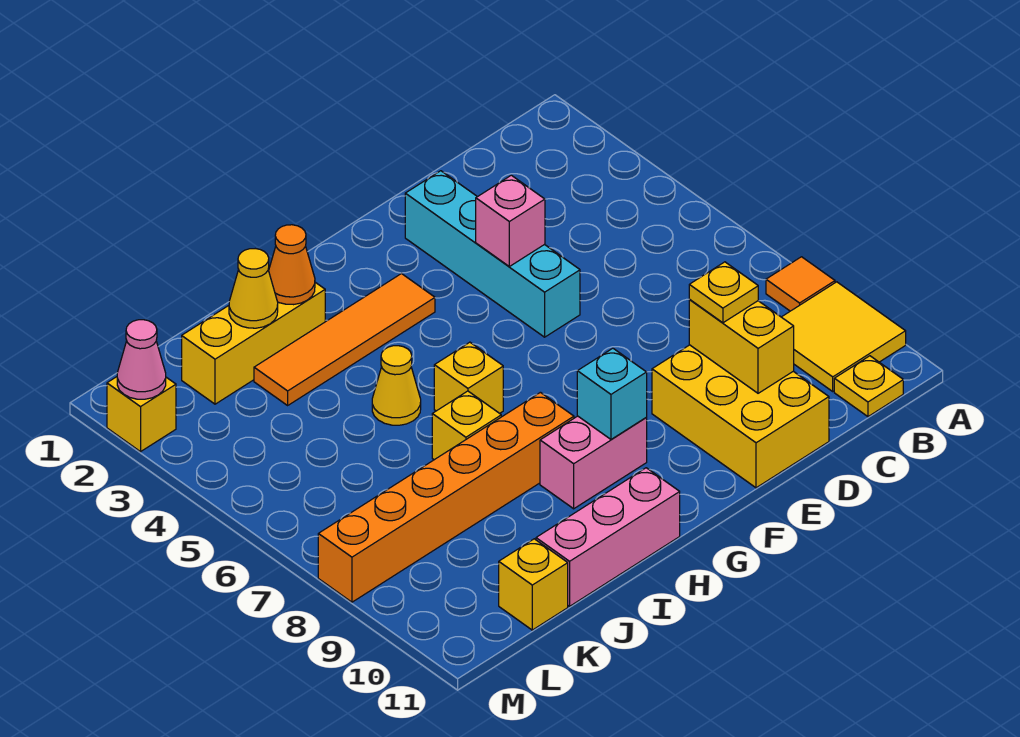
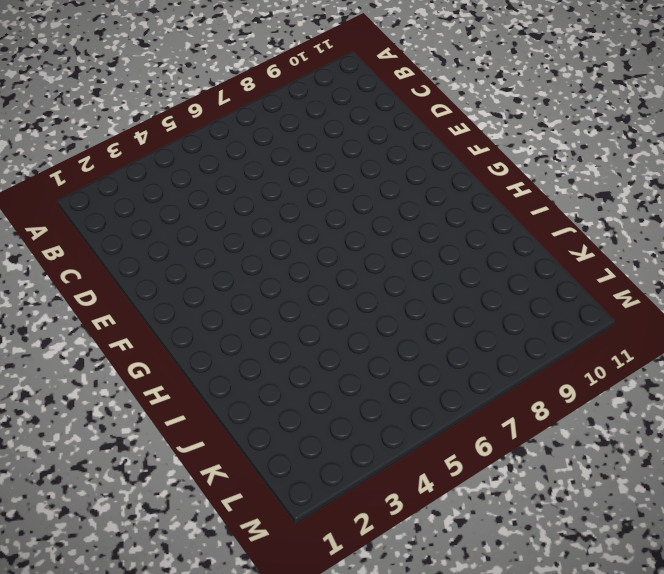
none -> orange 1x1 tile [766,257,835,311]
none -> yellow 2x2 tile [782,282,906,391]
none -> yellow 1x1 plate [834,356,903,417]

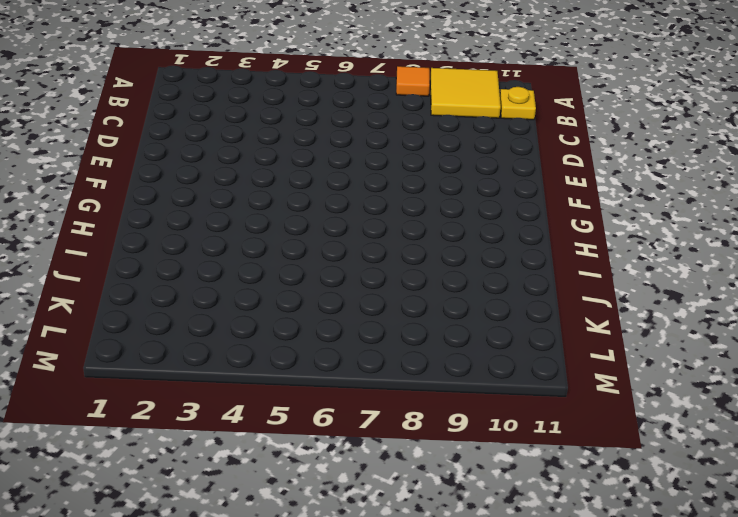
none -> yellow 2x3 brick [652,345,829,488]
none -> cyan 1x4 brick [405,171,580,337]
none -> orange 1x4 tile [254,274,435,405]

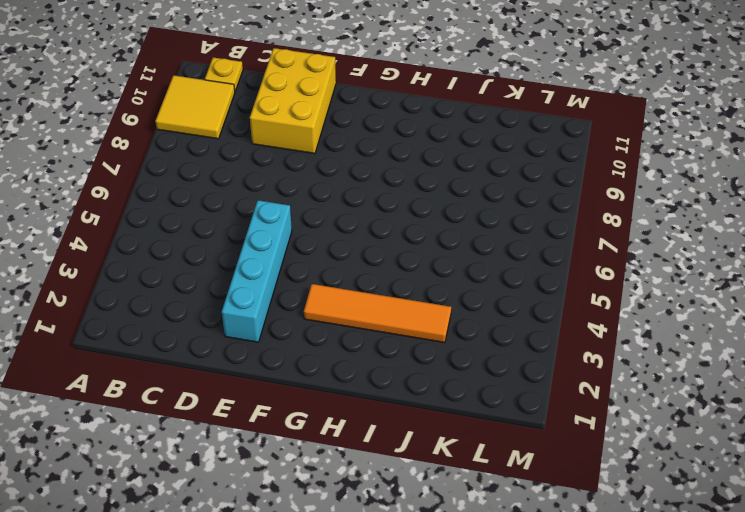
none -> orange 1x1 tile [766,257,835,311]
none -> pink 1x2 brick [540,416,647,509]
none -> yellow 1x1 brick [434,342,503,413]

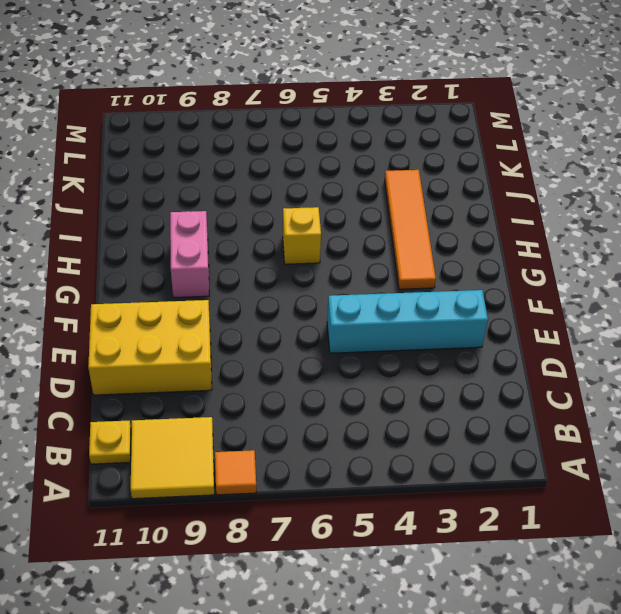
none -> orange 1x6 brick [318,392,574,602]
none -> pink 1x3 brick [536,468,680,606]
none -> yellow 1x3 brick [182,282,325,404]

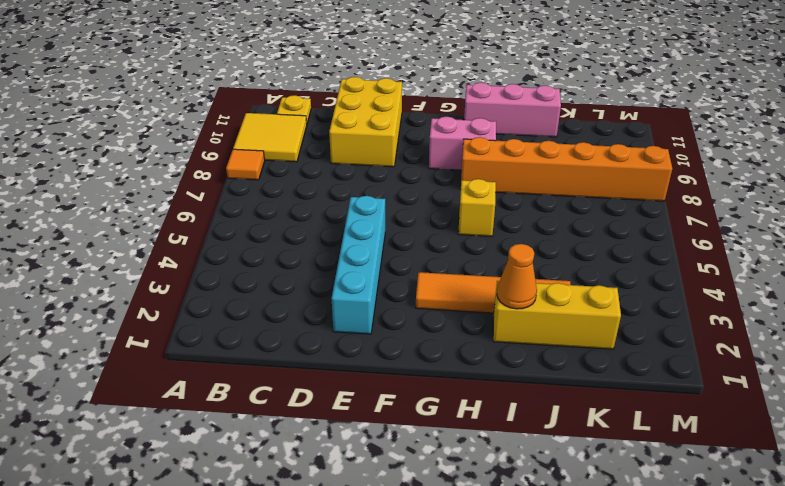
none -> yellow 1x1 cone [372,346,421,425]
none -> yellow 1x1 brick [432,391,501,460]
none -> yellow 1x1 brick [499,539,568,630]

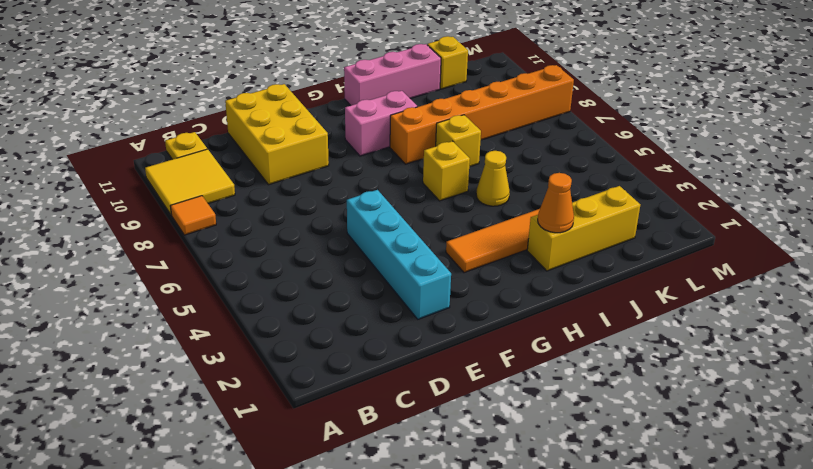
none -> yellow 1x1 brick [107,377,176,452]
none -> yellow 1x2 brick [689,299,794,393]
none -> pink 1x1 brick [476,175,545,266]

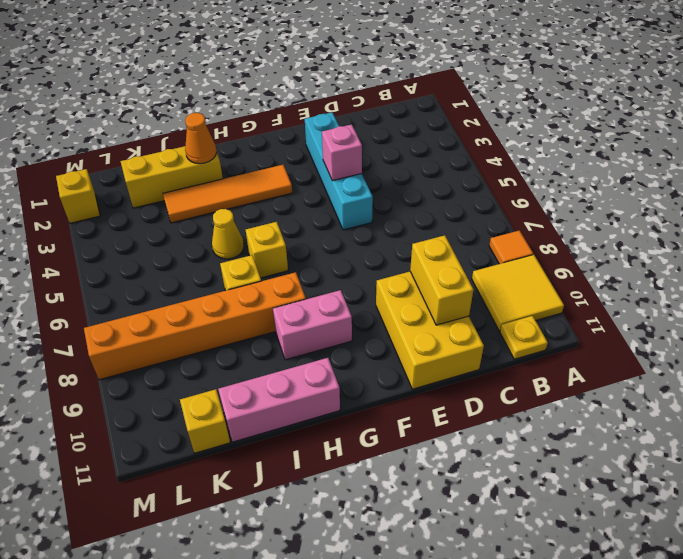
none -> cyan 1x1 brick [577,348,647,439]
none -> yellow 1x1 cone [229,249,278,328]
none -> pink 1x1 cone [117,320,166,399]

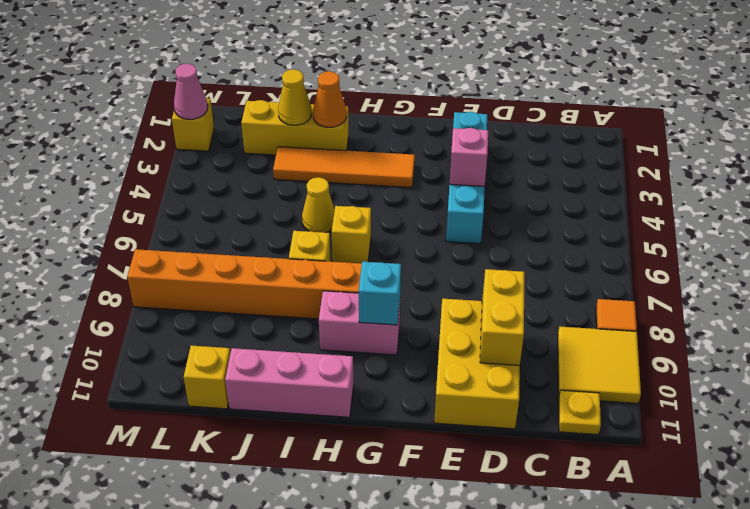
none -> yellow 1x1 plate [689,262,758,323]

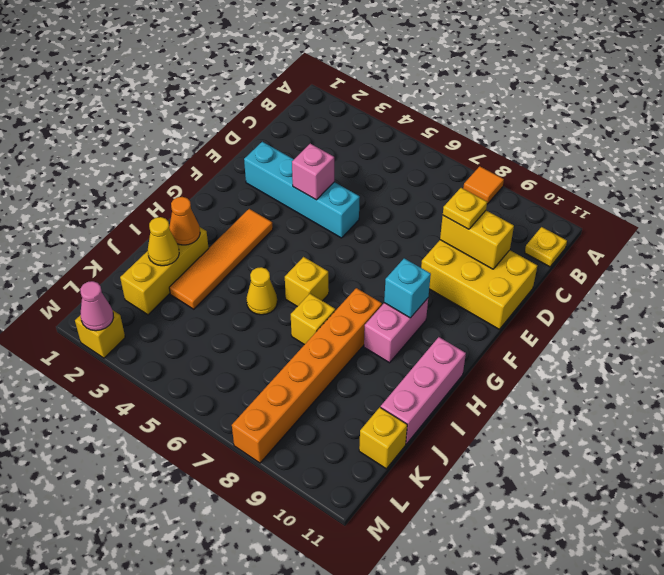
none -> yellow 2x2 tile [782,282,906,391]

